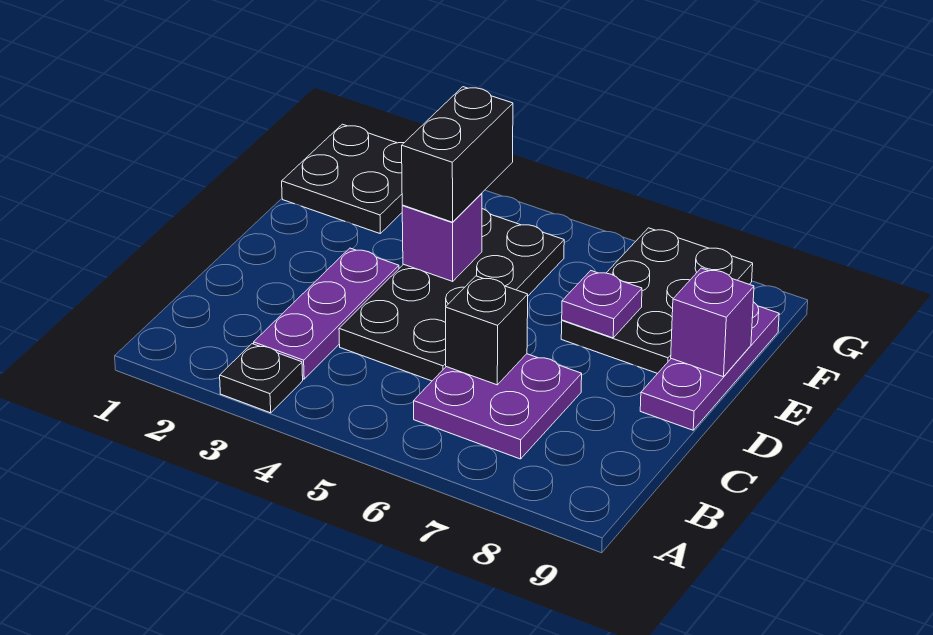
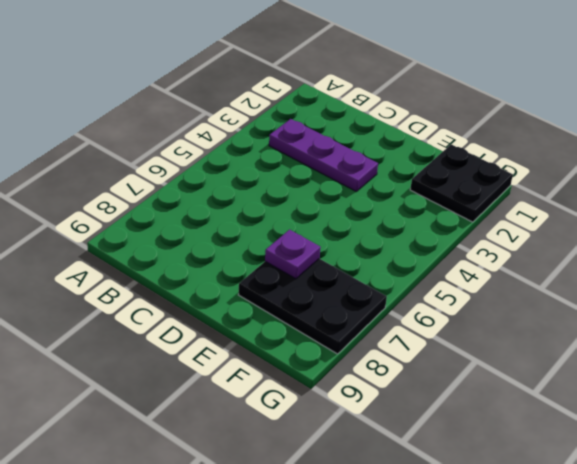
none -> black 1x1 plate [220,344,303,413]
none -> purple 2x2 plate [414,354,582,459]
none -> black 2x4 plate [339,209,564,381]

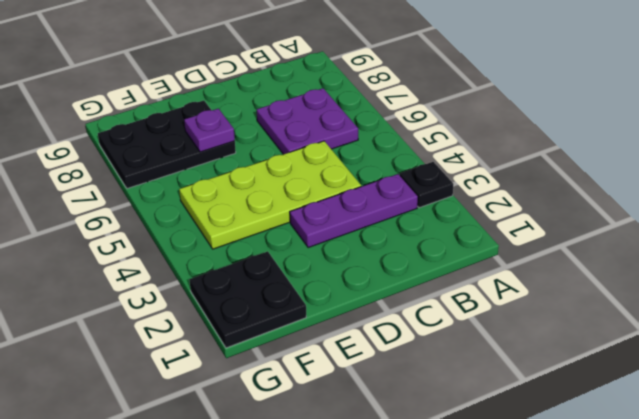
lime 2x4 plate [179,141,361,249] -> black 2x4 plate [339,209,564,381]
none -> purple 1x3 plate [640,302,779,430]
none -> black 1x1 brick [446,276,528,385]
none -> purple 1x1 brick [402,193,482,281]

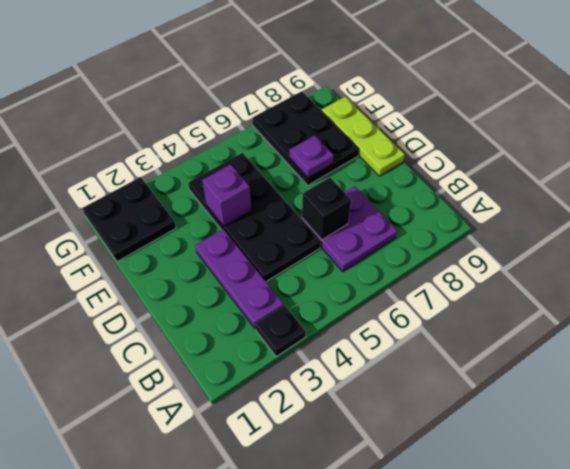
lime 1x3 plate [322,97,405,176] -> purple 1x3 plate [640,302,779,430]
none -> purple 1x1 brick [671,268,754,377]
none -> black 1x2 brick [402,87,513,222]

